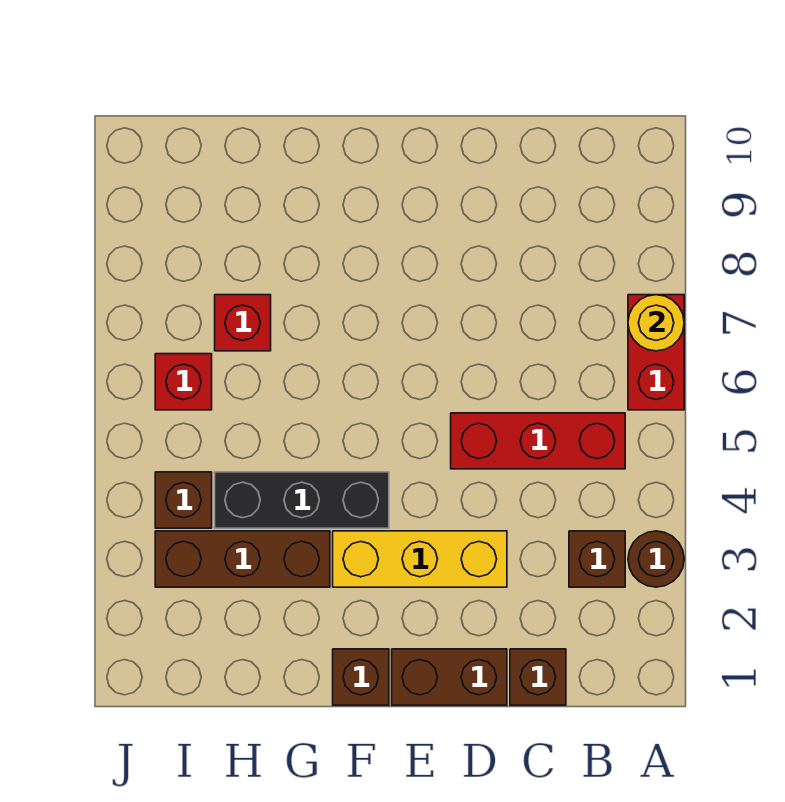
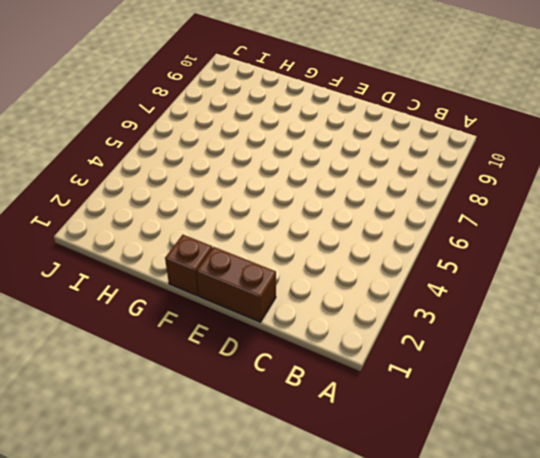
none -> brown 1x1 round brick [628,531,684,587]
none -> red 1x2 brick [628,295,684,410]
none -> brown 1x1 brick [569,531,625,587]

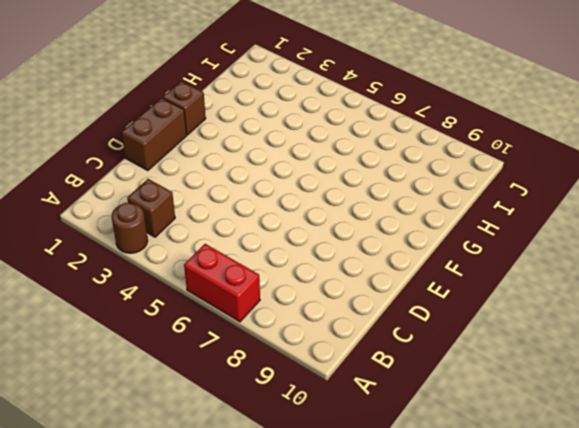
none -> red 1x3 brick [451,413,625,469]
none -> brown 1x1 brick [510,649,566,705]
none -> yellow 1x3 brick [333,531,507,587]

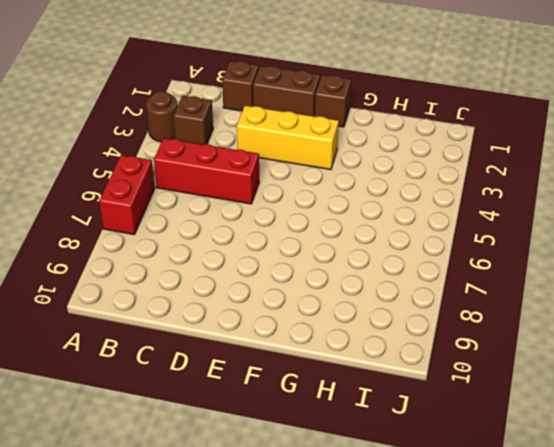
none -> black 1x3 brick [215,472,389,528]
none -> brown 1x3 brick [155,531,330,587]
none -> red 1x1 brick [215,295,271,351]

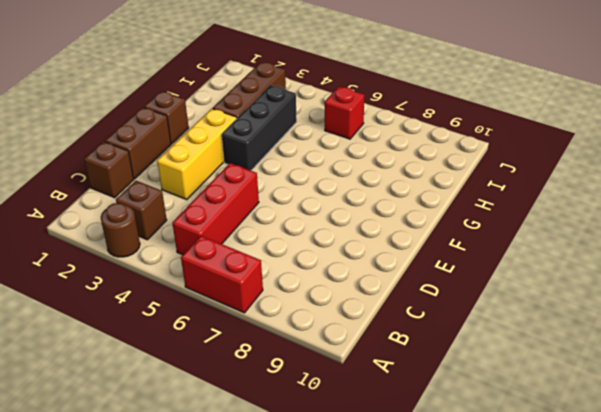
none -> red 1x1 brick [215,295,271,351]
none -> brown 1x1 brick [155,472,212,528]
none -> yellow 1x1 round brick [628,295,684,351]

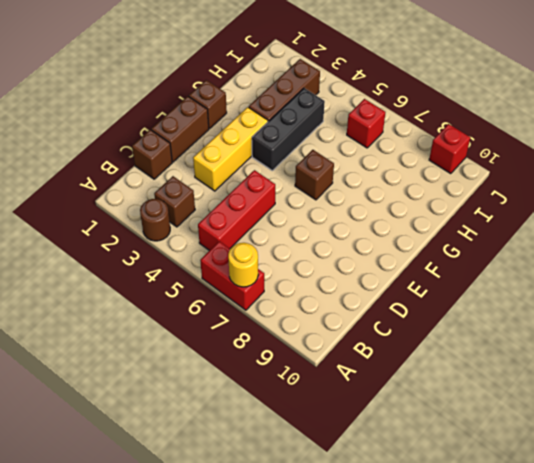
brown 1x1 brick [295,150,334,200] -> brown 1x1 brick moved to [155,472,212,528]
red 1x1 brick [429,124,470,174] -> red 1x1 brick moved to [215,295,271,351]

